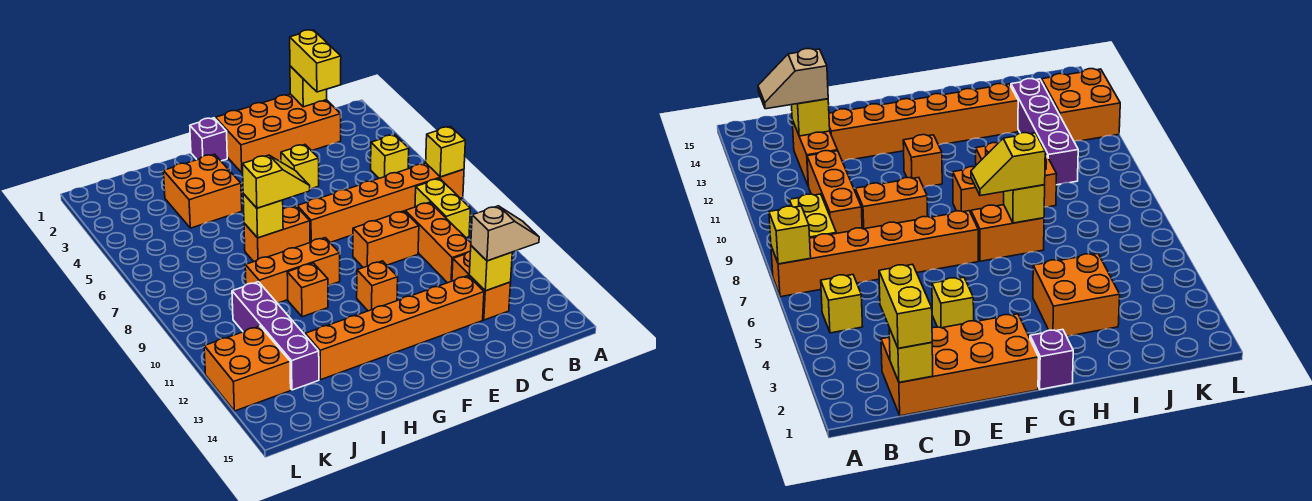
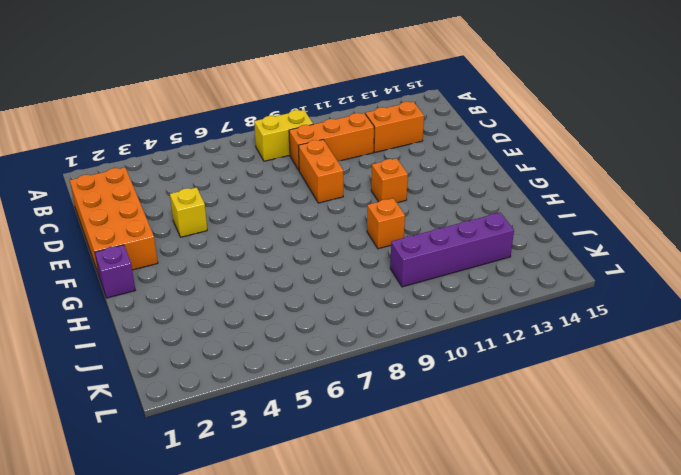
none -> orange 1x6 brick [297,163,464,242]
none -> yellow 1x1 brick [371,135,409,178]
none -> orange 1x6 brick [305,276,484,380]

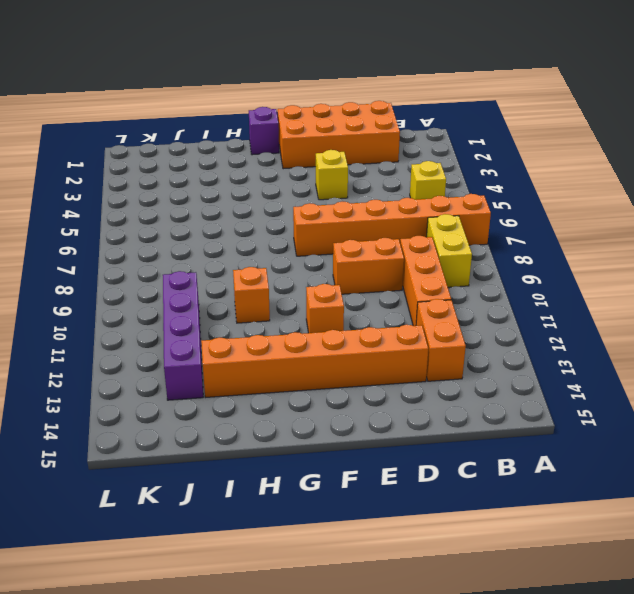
none -> orange 1x2 brick [244,206,310,262]
none -> orange 1x3 brick [245,238,340,303]
none -> orange 2x2 brick [164,154,242,228]

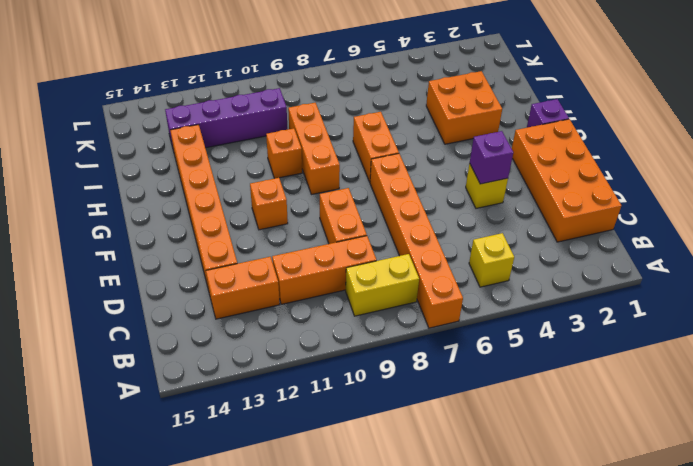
purple 1x1 brick [470,131,513,184] -> none
none -> orange 2x2 brick [204,326,291,411]
none -> yellow 1x1 brick [426,127,465,177]
none -> yellow 1x1 brick [290,66,327,107]

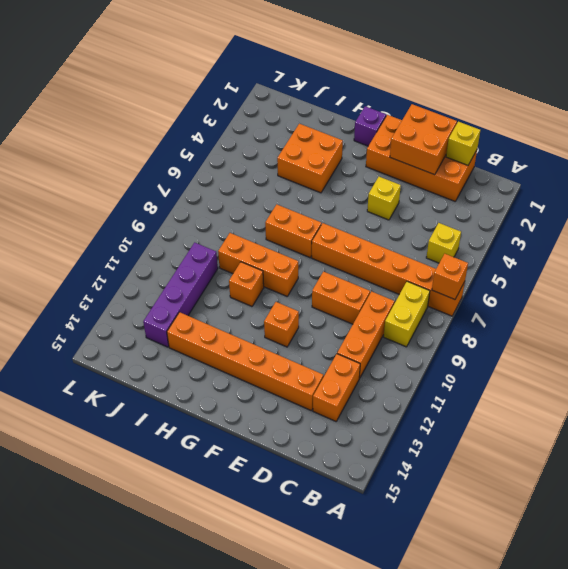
orange 1x1 brick [432,254,468,300] -> yellow 1x1 brick [426,127,465,177]
orange 2x2 brick [390,104,457,175] -> orange 2x2 brick moved to [204,326,291,411]
none -> yellow 1x1 brick [469,246,512,291]
none -> yellow 1x1 brick [243,194,283,238]
none -> tan 1x2 slope [471,206,539,261]

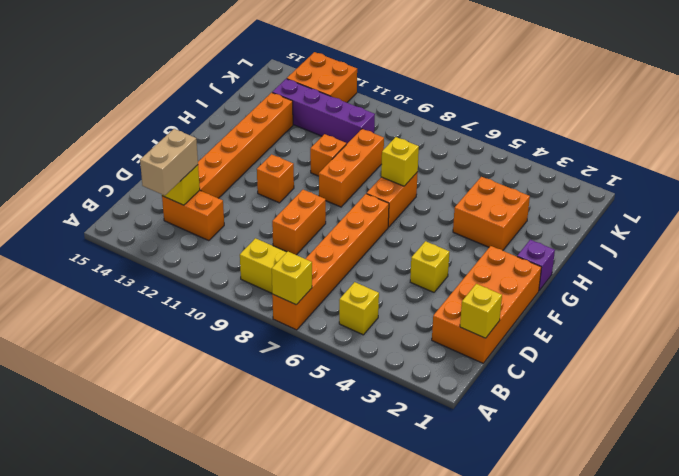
tan 1x2 brick [140,129,198,196] -> tan 1x2 slope [471,206,539,261]
none -> orange 1x3 brick [405,202,471,283]
none -> yellow 1x2 brick [290,30,341,92]
none -> yellow 1x2 slope [242,155,310,208]

